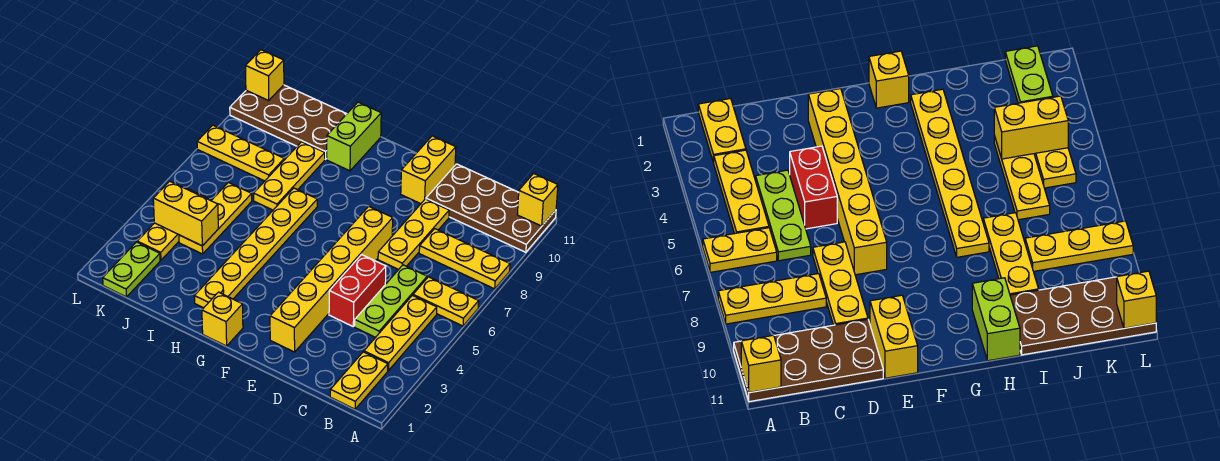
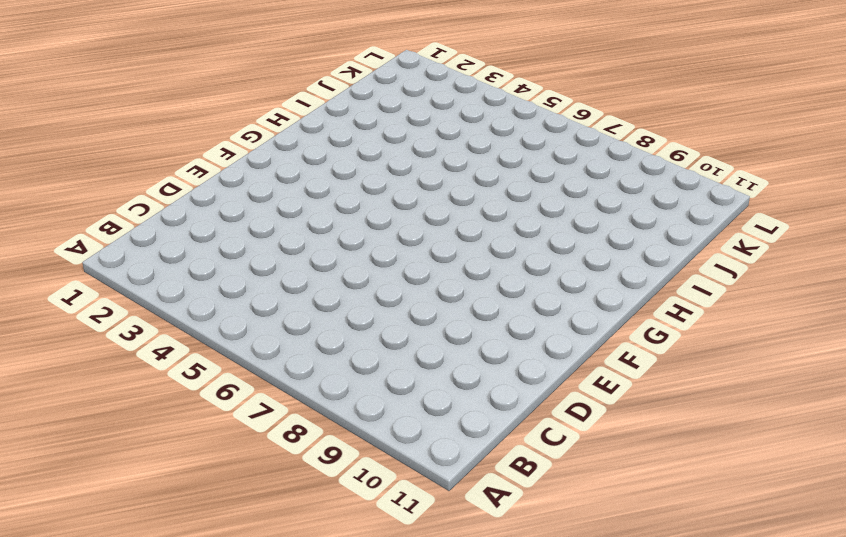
none -> yellow 1x2 plate [413,277,479,326]
none -> yellow 1x3 plate [419,229,510,289]
none -> brown 2x4 plate [426,164,556,252]

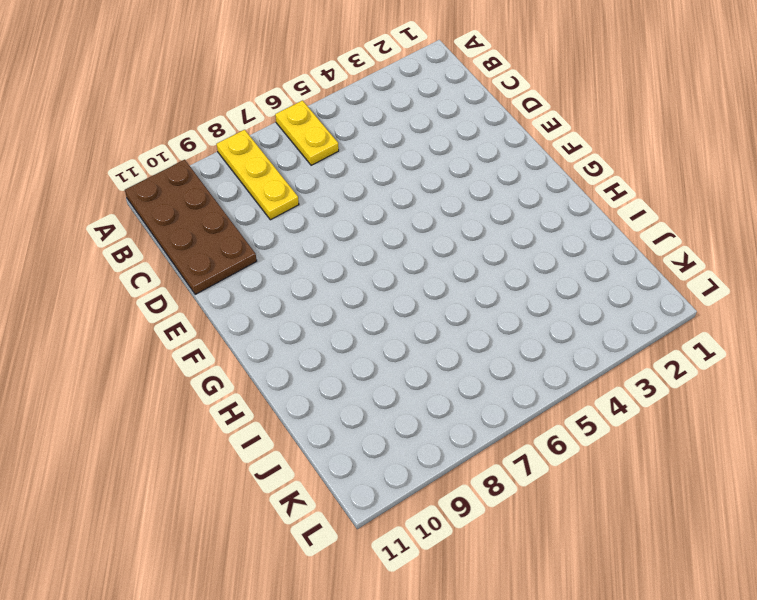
none -> yellow 1x2 plate [330,352,388,409]
none -> yellow 1x3 plate [364,295,437,371]
none -> lime 1x3 plate [355,265,427,337]

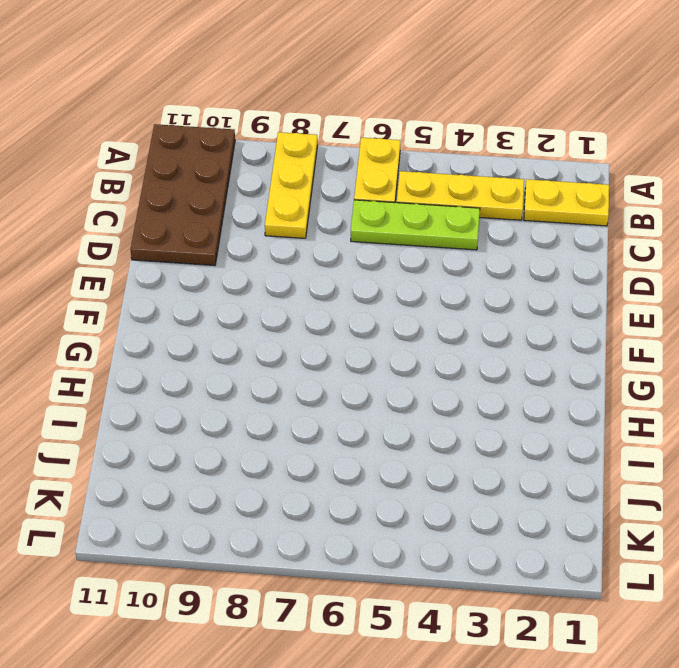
none -> red 1x2 brick [329,255,386,326]
none -> yellow 1x3 plate [378,199,449,270]
none -> yellow 1x6 brick [270,206,393,352]

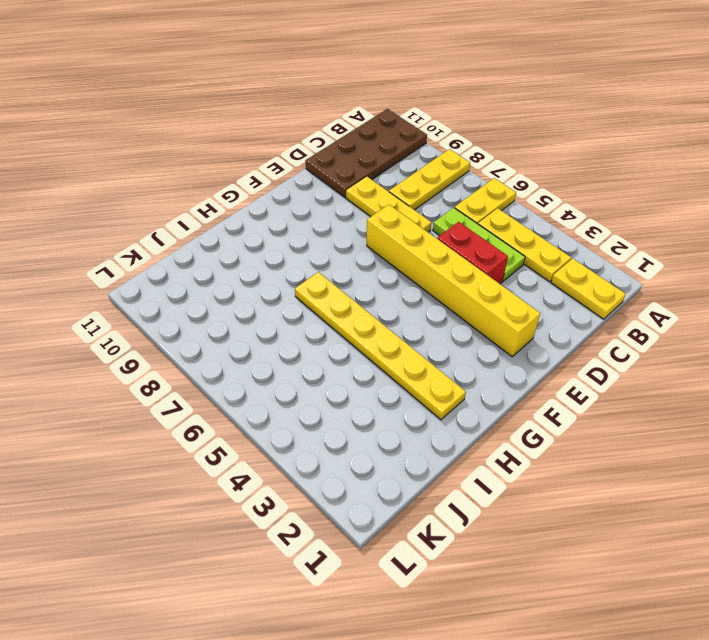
none -> yellow 1x2 brick [401,136,456,204]
none -> yellow 1x1 brick [202,292,243,346]
none -> lime 1x2 brick [327,102,381,171]

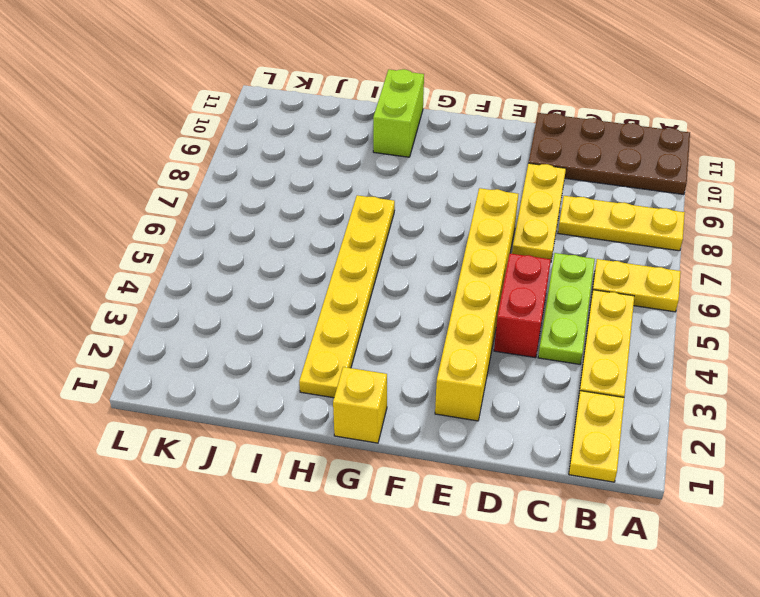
none -> yellow 1x2 brick [401,136,456,204]
none -> yellow 1x3 plate [254,142,325,210]
none -> brown 2x4 plate [230,85,346,159]

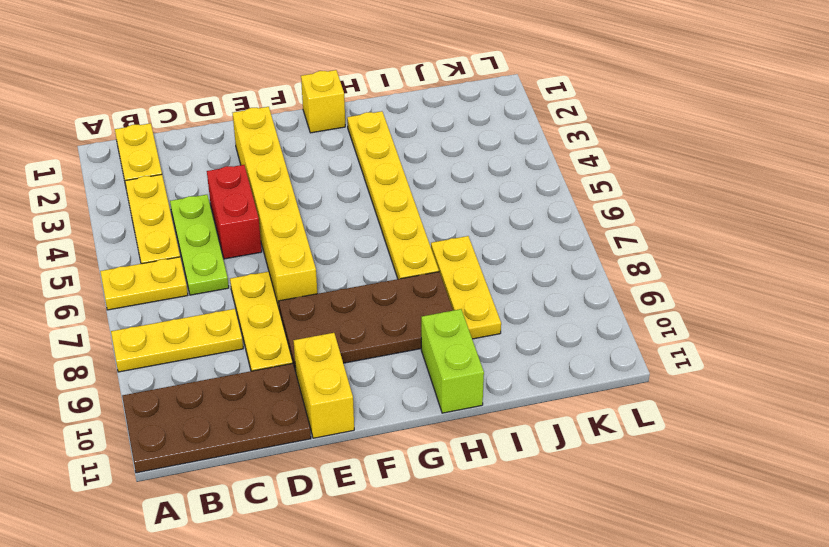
brown 2x4 plate [279,272,453,371] -> brown 2x4 plate moved to [230,85,346,159]
none -> yellow 1x3 plate [179,183,252,254]
none -> yellow 1x3 plate [197,125,284,181]
none -> lime 1x2 plate [103,242,160,297]

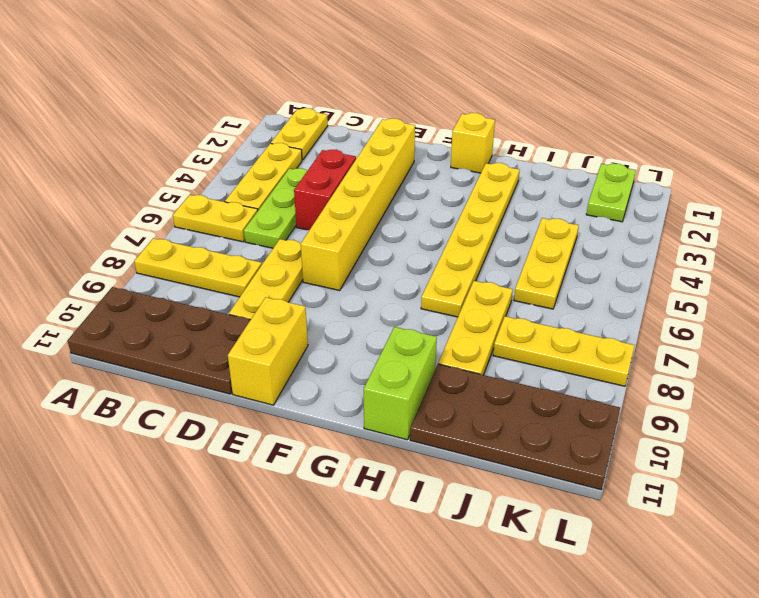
none -> yellow 1x3 plate [137,189,210,260]
none -> yellow 1x1 brick [517,174,558,226]
none -> yellow 1x2 brick [153,181,218,246]

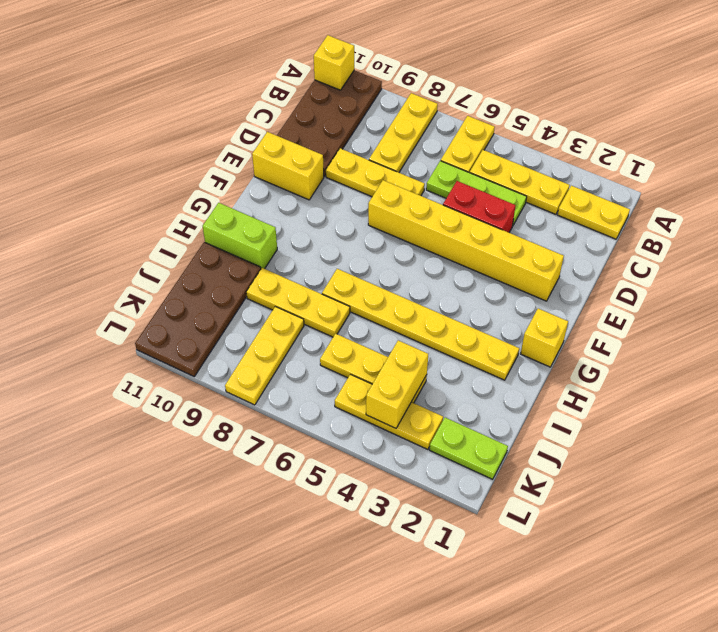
none -> yellow 1x1 brick [246,50,284,100]

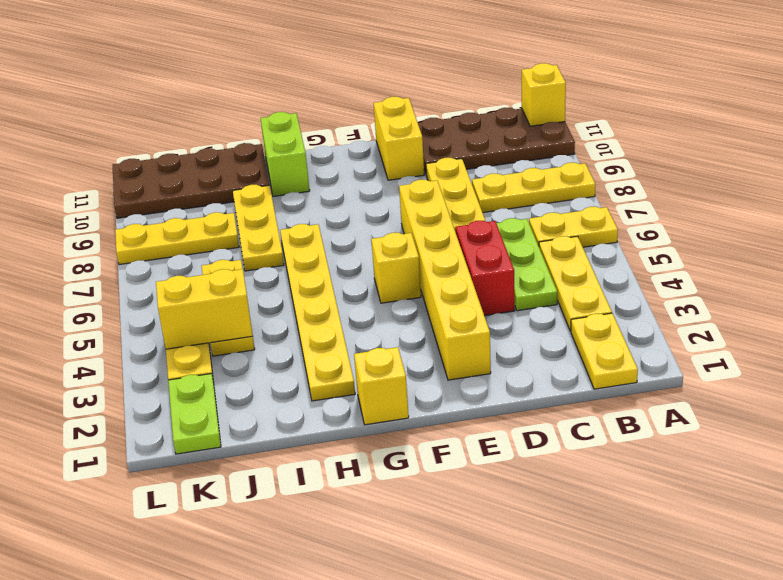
yellow 1x1 brick [371,232,421,303] -> yellow 1x1 brick moved to [246,50,284,100]

